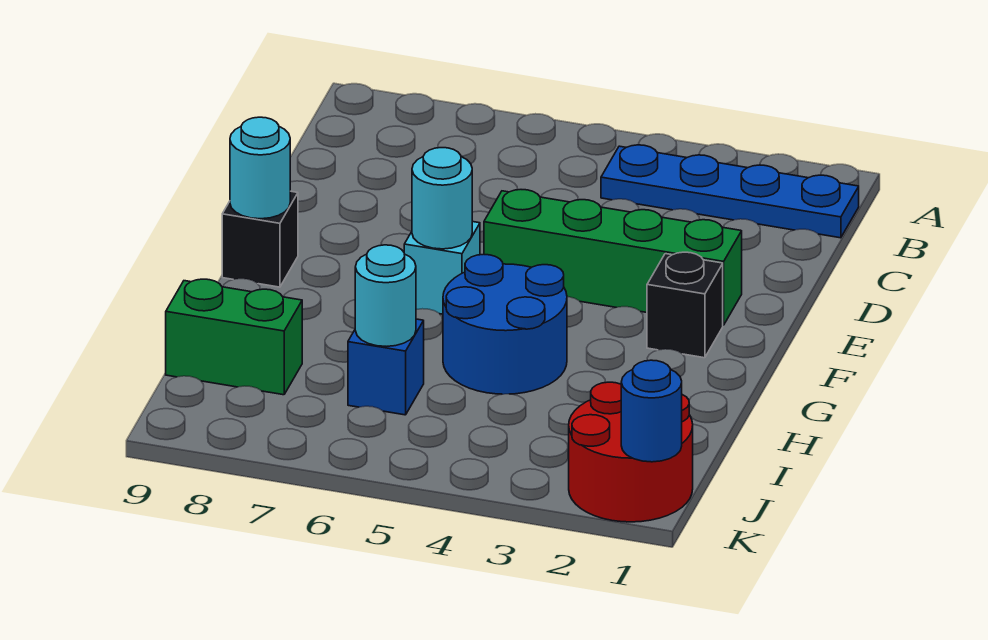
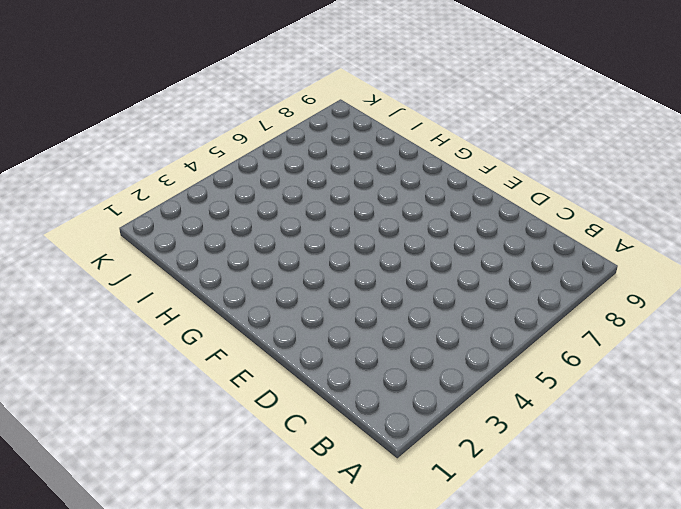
none -> blue 1x4 plate [601,145,859,238]
none -> green 1x4 brick [484,190,742,325]
none -> black 1x1 brick [647,252,723,358]

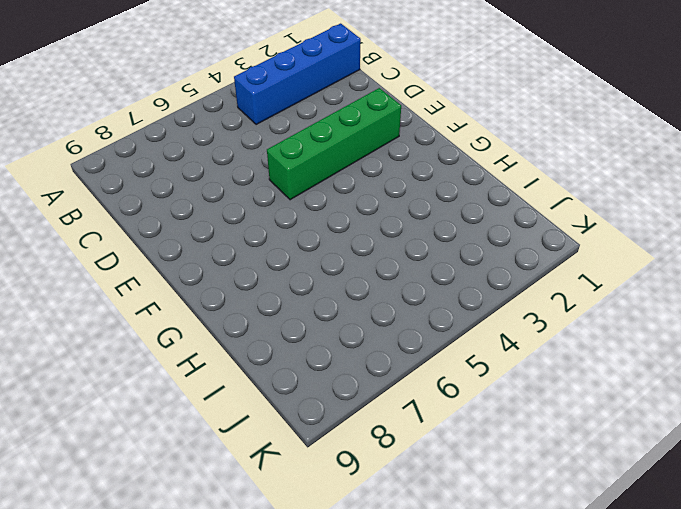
blue 1x4 brick [234,23,361,125] -> blue 1x4 plate [601,145,859,238]
none -> black 1x1 brick [647,252,723,358]
none -> cyan 1x1 brick [404,222,480,314]
none -> black 1x1 brick [222,191,298,287]

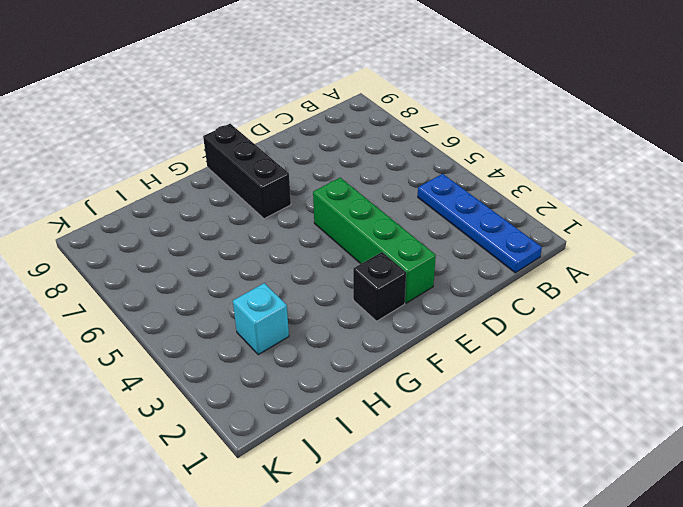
black 1x3 brick [203,124,291,219] -> black 1x1 brick [222,191,298,287]
cyan 1x1 brick [233,283,289,355] -> cyan 1x1 brick moved to [404,222,480,314]
none -> blue 2x2 round brick [443,254,567,394]
none -> blue 1x1 brick [348,319,424,415]
none -> green 1x2 brick [166,279,302,395]

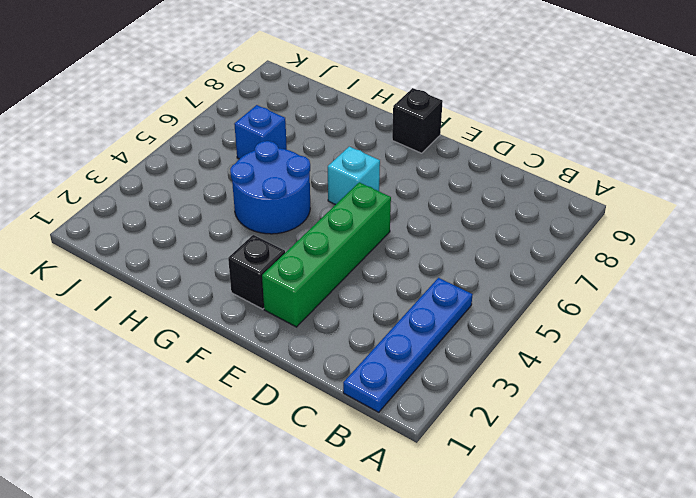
none -> green 1x2 brick [166,279,302,395]
none -> red 2x2 round brick [569,382,693,522]
none -> cyan 1x1 round brick [412,148,472,249]

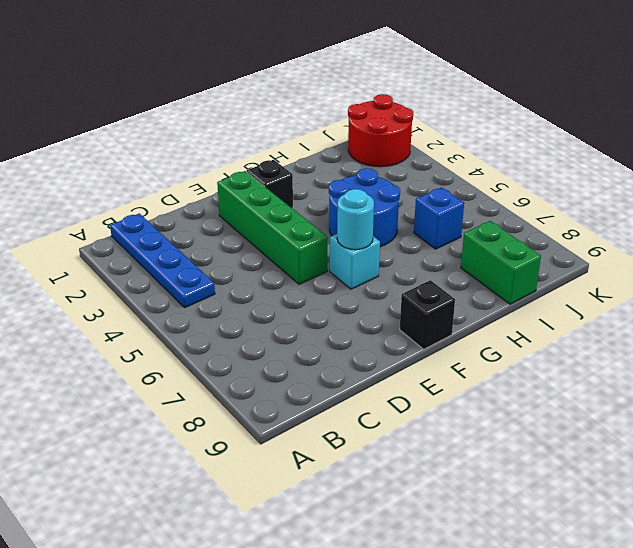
none -> cyan 1x1 round brick [230,117,290,219]
none -> cyan 1x1 round brick [355,245,416,346]
none -> blue 1x1 round brick [621,360,682,462]

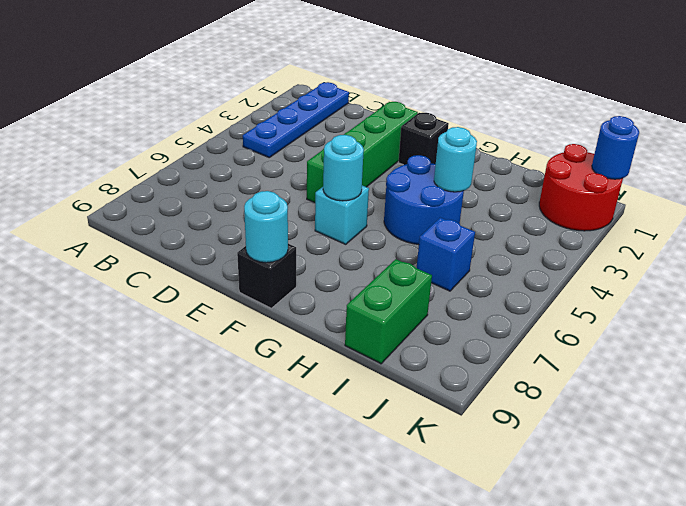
cyan 1x1 round brick [434,127,477,192] -> cyan 1x1 round brick moved to [355,245,416,346]

